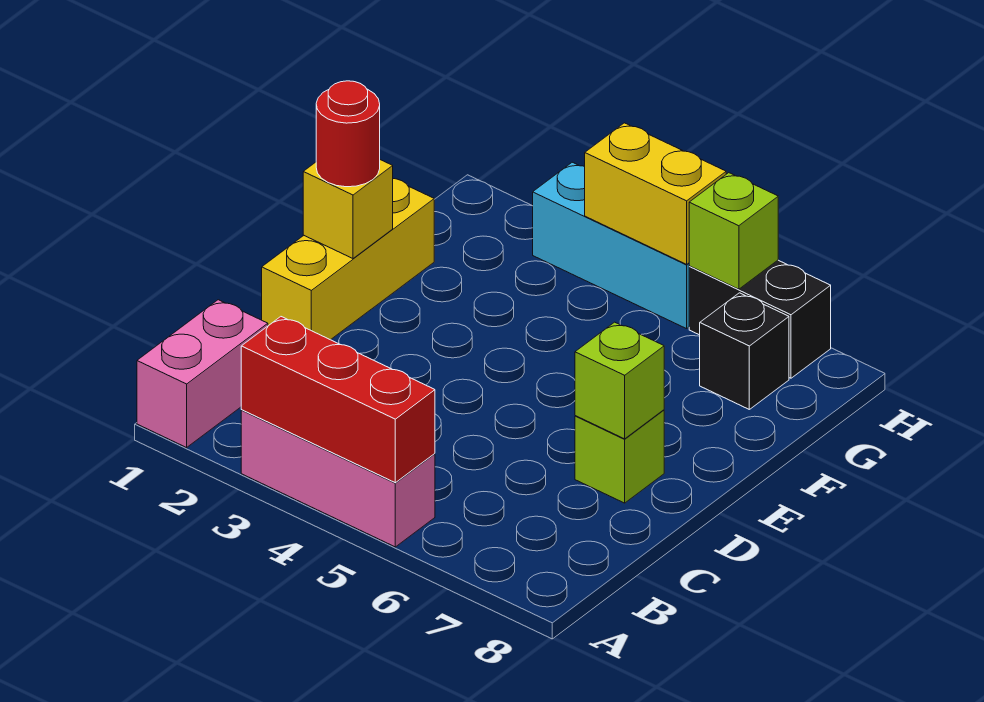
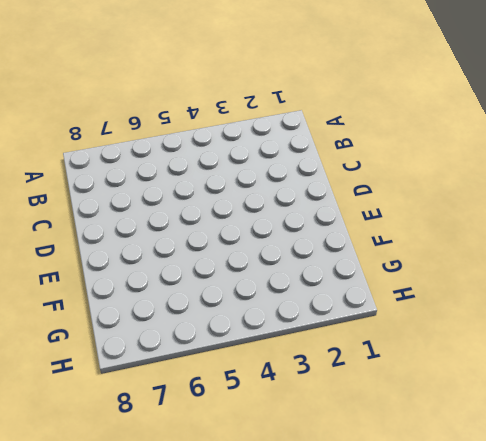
none -> pink 1x2 brick [137,300,268,448]
none -> pink 1x3 brick [241,410,435,547]
none -> yellow 1x3 brick [262,179,434,340]

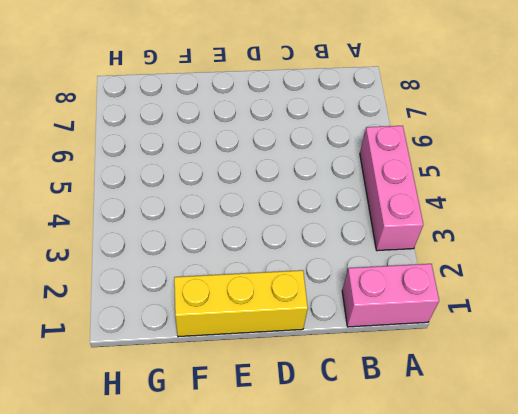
none -> lime 1x1 brick [575,410,664,503]
none -> black 1x1 brick [700,293,789,409]
none -> cyan 1x3 brick [533,162,690,329]

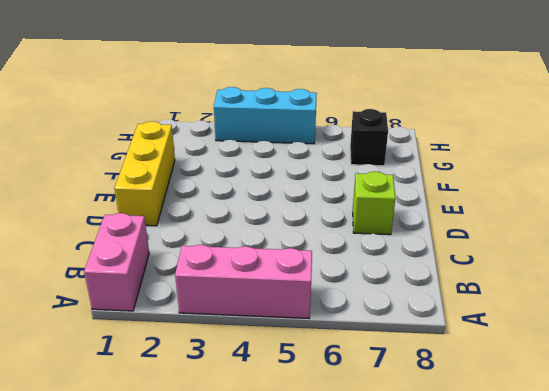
none -> black 1x2 brick [689,260,831,378]
none -> red 1x3 brick [241,317,435,483]
none -> lime 1x1 brick [575,322,664,439]

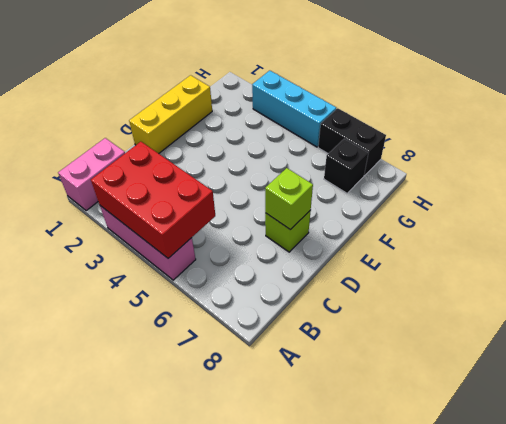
red 2x3 brick [91,142,215,258] -> red 1x3 brick [241,317,435,483]
none -> yellow 1x1 brick [303,160,393,258]
none -> yellow 1x2 brick [585,123,726,264]
none -> lime 1x1 brick [689,173,778,289]

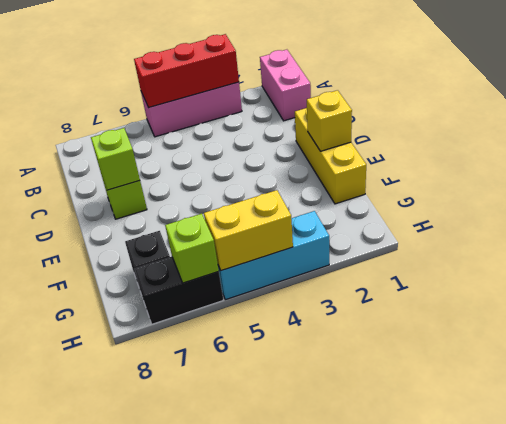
none -> red 1x1 round brick [316,81,380,187]

